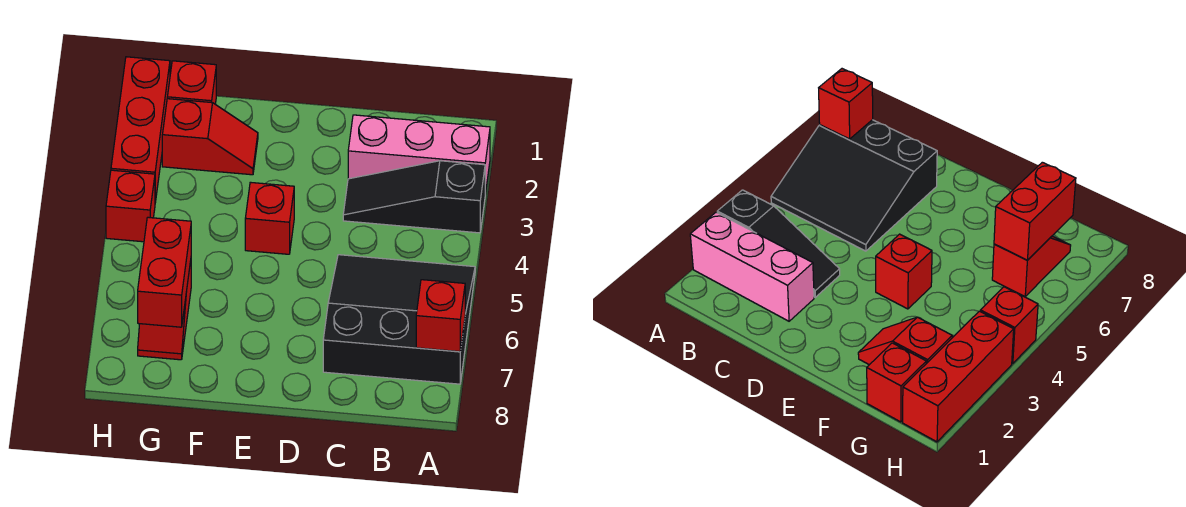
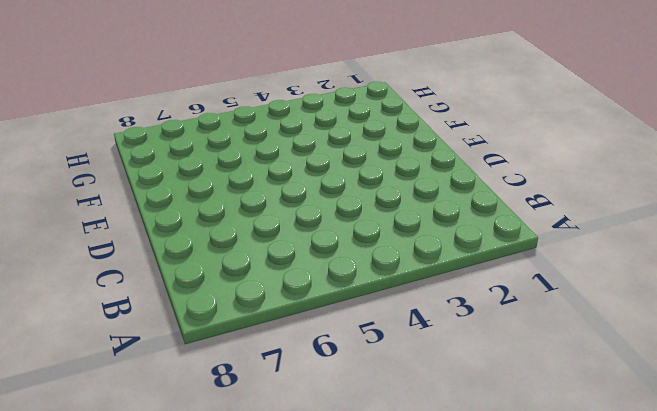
none -> pink 1x3 brick [348,115,490,194]
none -> black 1x3 slope [343,161,485,233]

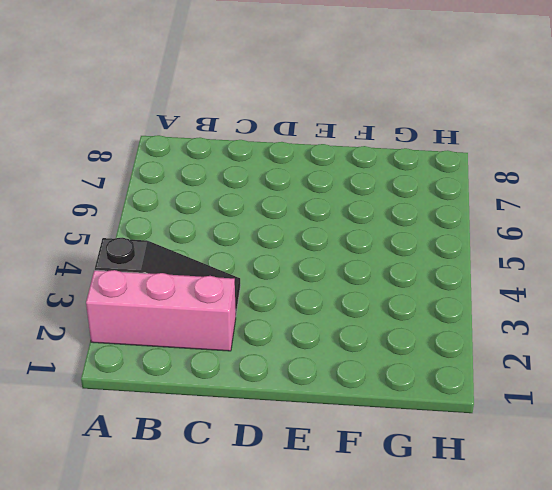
none -> black 3x3 slope [323,255,475,384]
none -> red 1x1 brick [245,182,294,254]

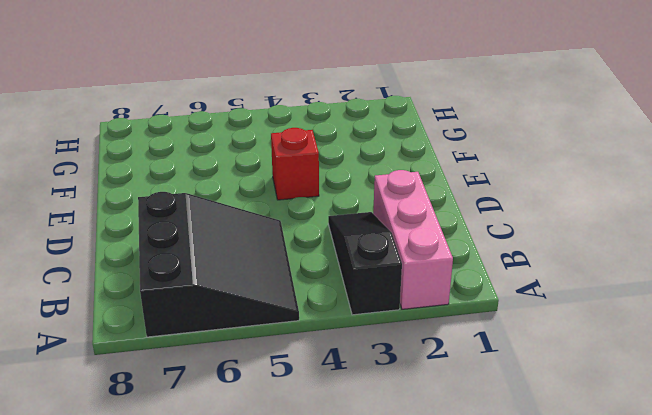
none -> red 1x2 slope [162,99,258,175]
none -> red 1x1 brick [167,61,216,104]

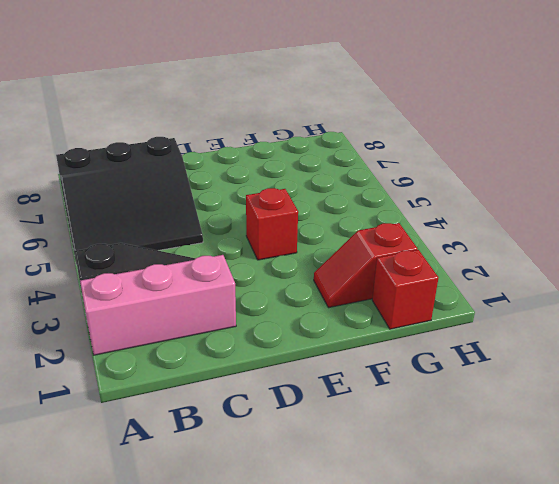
none -> red 1x2 slope [138,261,191,360]
none -> red 1x3 brick [111,57,170,202]

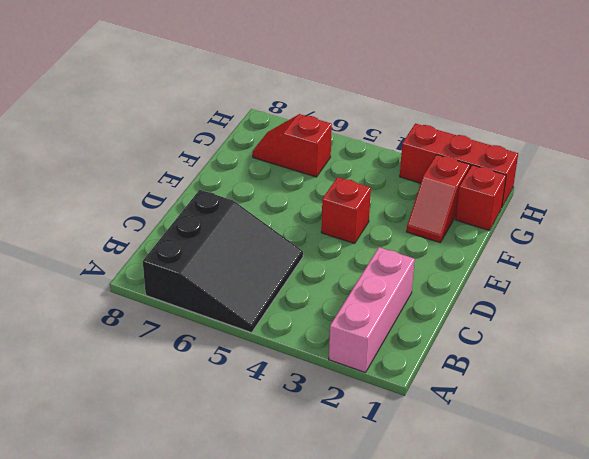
none -> black 1x3 slope [343,161,485,233]
none -> red 1x1 brick [106,170,155,242]

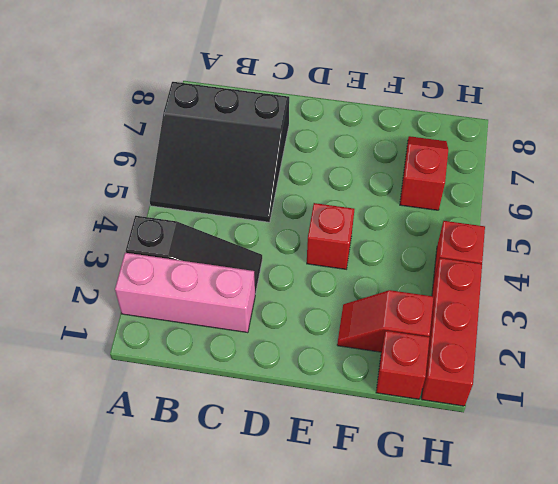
none -> red 1x1 brick [416,280,465,352]
none -> red 1x2 brick [138,217,191,327]

